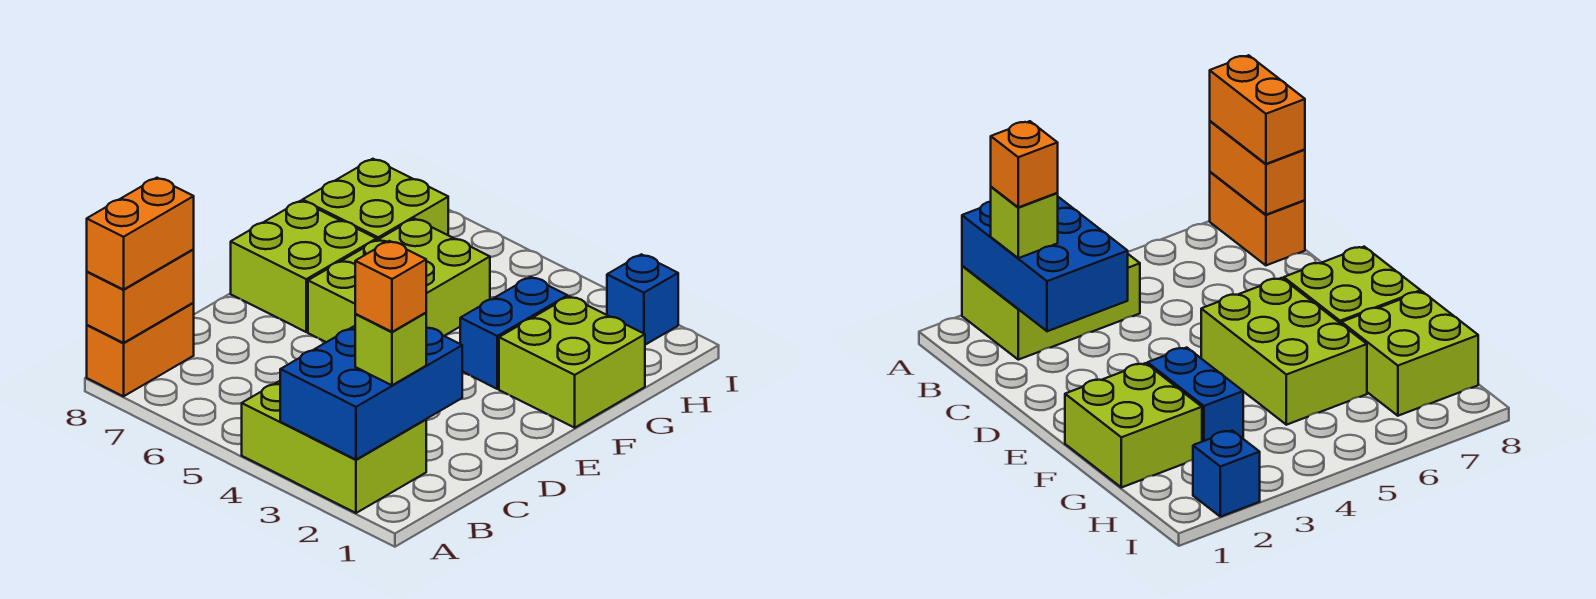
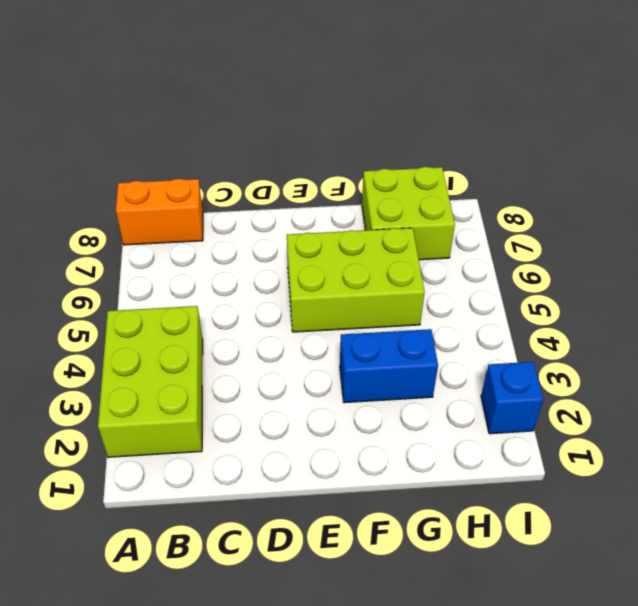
none -> lime 2x2 brick [231,201,376,332]
none -> lime 2x2 brick [499,296,645,428]
none -> blue 2x3 brick [280,326,462,460]

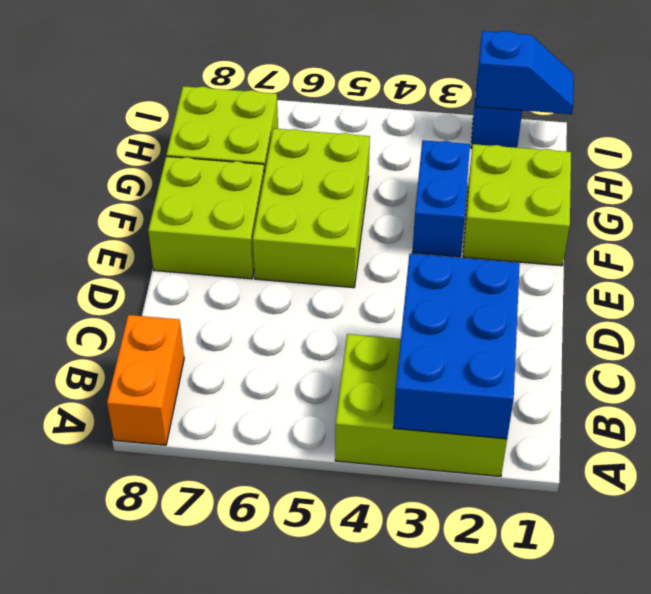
blue 1x2 slope [475,31,574,114] -> none
none -> orange 1x2 brick [87,250,194,343]
none -> orange 1x2 brick [87,178,194,290]
none -> lime 1x1 brick [355,313,426,385]

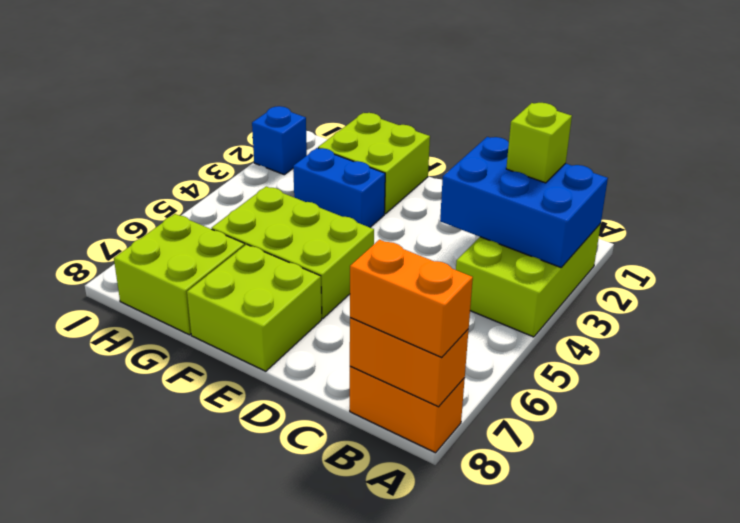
none -> orange 1x1 brick [355,241,426,332]

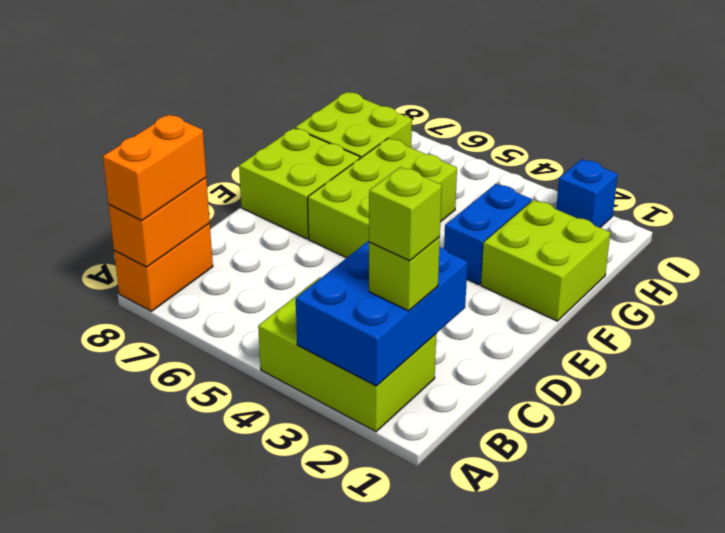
lime 1x1 brick [369,167,442,261] -> orange 1x1 brick [355,241,426,332]

